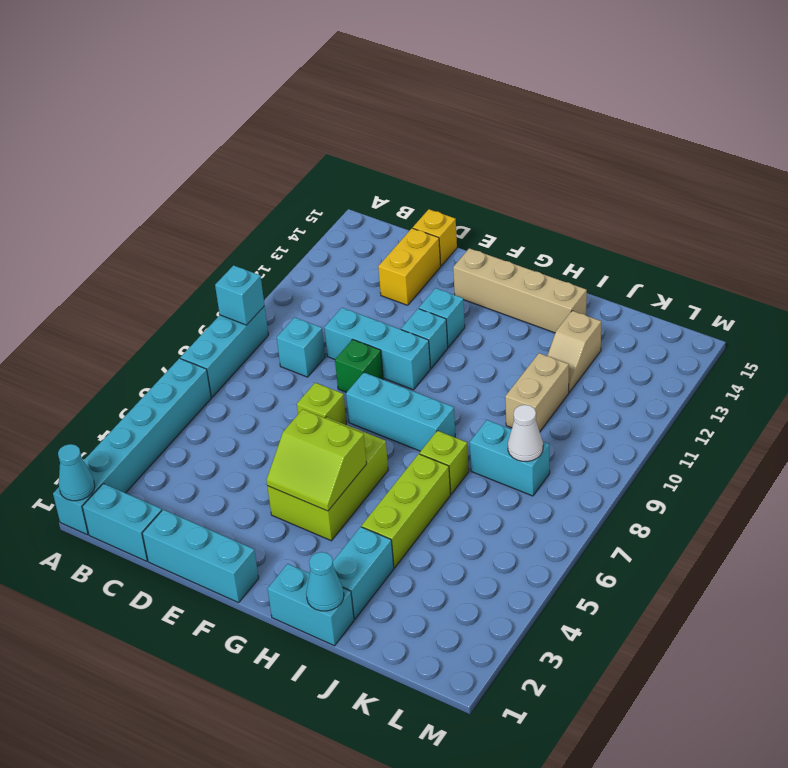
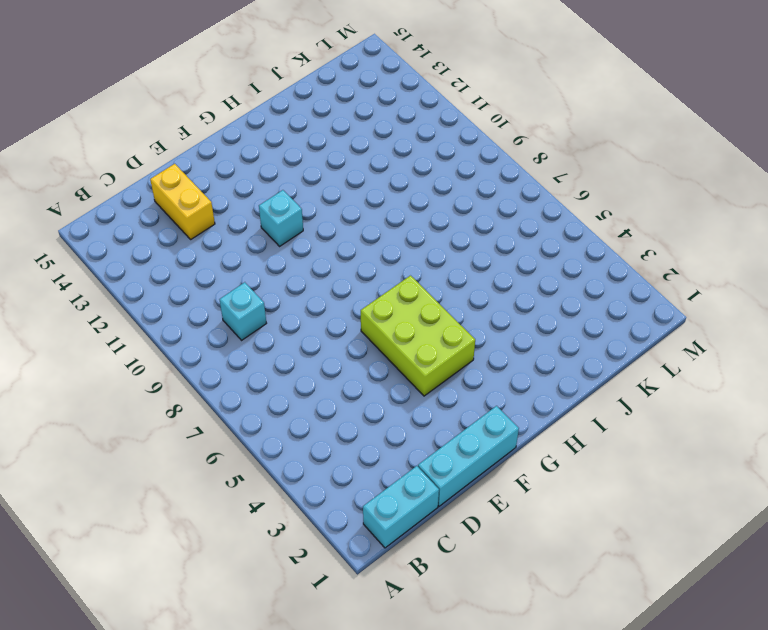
none -> cyan 1x6 brick [53,358,211,535]
none -> cyan 1x3 brick [180,306,268,397]
none -> cyan 1x3 brick [324,308,430,390]

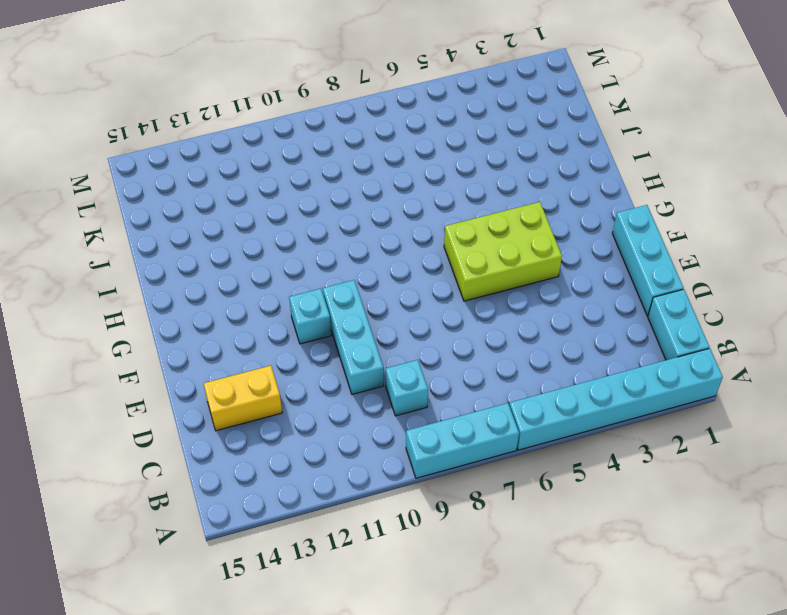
none -> yellow 1x1 brick [413,209,457,266]
none -> lime 1x1 brick [297,383,347,425]
none -> green 1x1 brick [335,339,383,392]

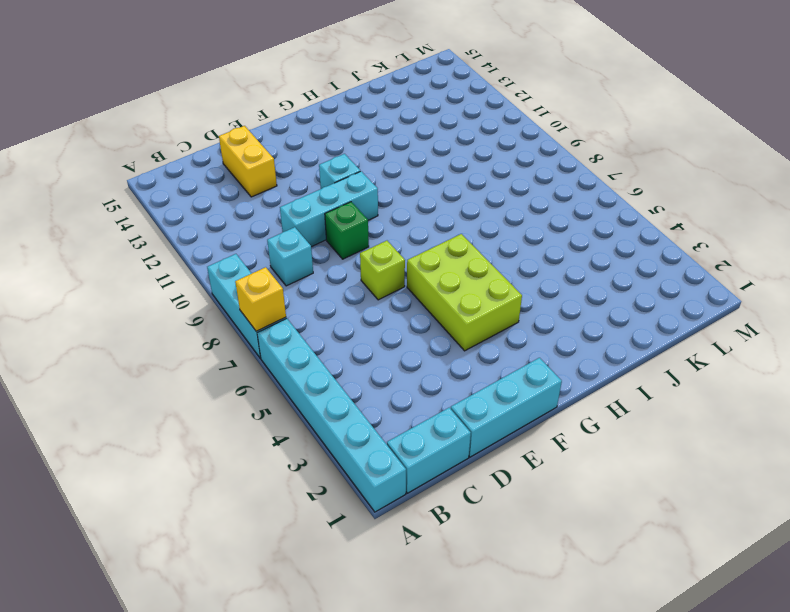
yellow 1x1 brick [235,267,286,331] -> yellow 1x1 brick moved to [413,209,457,266]
none -> cyan 1x3 brick [346,373,455,451]
none -> cyan 1x1 brick [419,288,465,347]
none -> tan 1x4 brick [453,248,587,333]

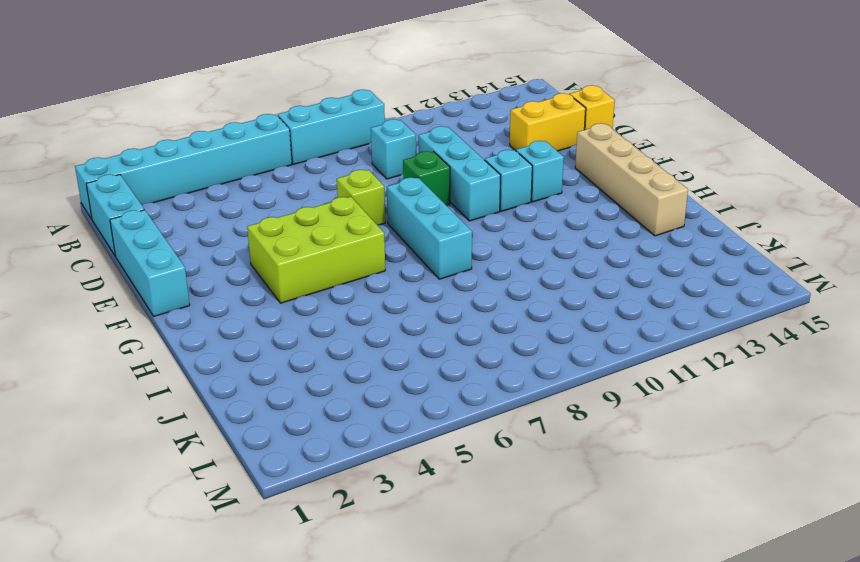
none -> cyan 1x2 brick [268,564,354,646]
none -> cyan 1x2 brick [333,527,394,619]
none -> lime 1x3 brick [362,454,450,568]

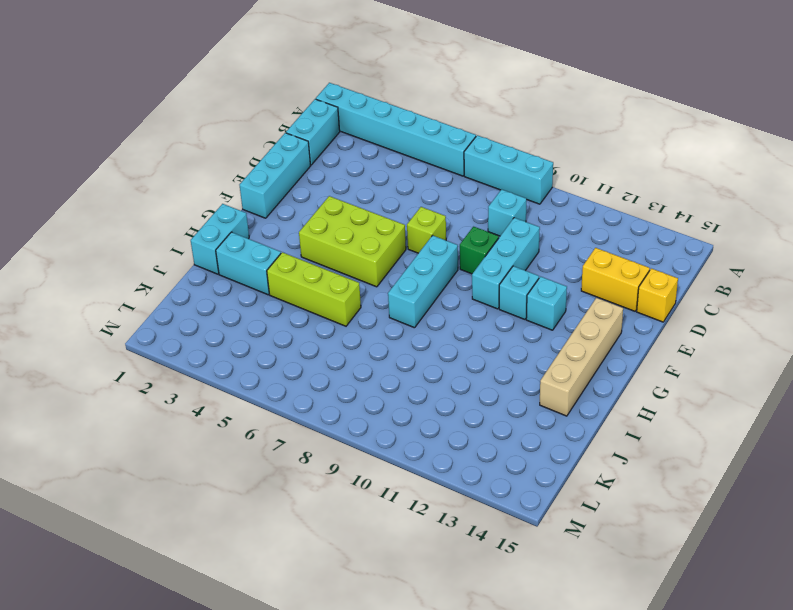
none -> lime 1x1 brick [420,431,469,494]
none -> cyan 1x2 brick [470,420,550,496]
none -> tan 1x2 brick [505,353,569,432]

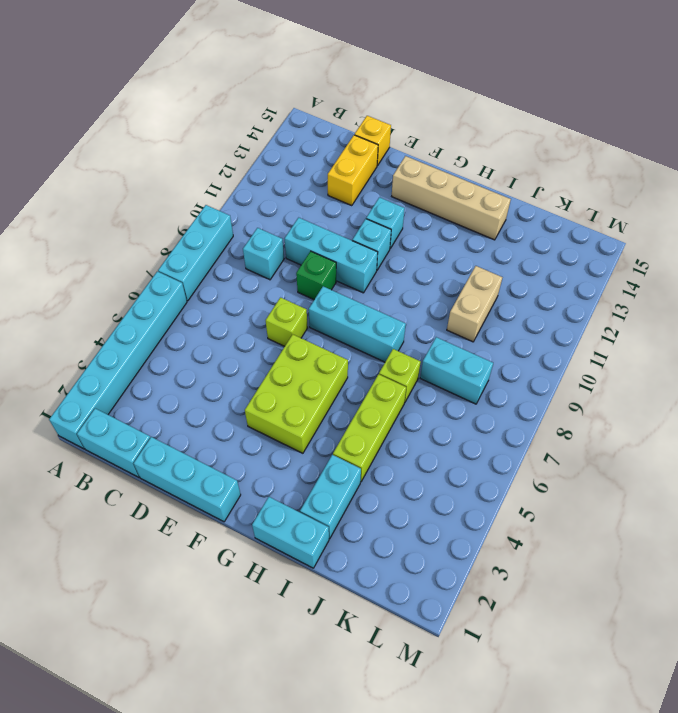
none -> tan 1x2 slope [547,311,601,392]
none -> cyan 1x1 cone [58,444,95,501]
none -> cyan 1x1 brick [215,265,265,325]

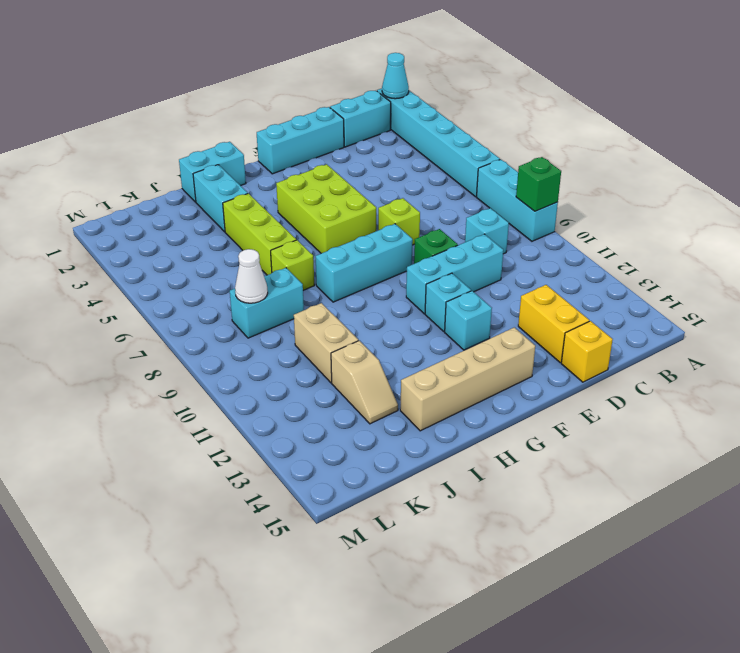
green 1x1 brick [516,157,561,211] -> cyan 1x1 brick [215,265,265,325]
tan 1x2 slope [331,341,398,424] -> tan 1x2 slope turned to [547,311,601,392]
none -> lime 2x2 slope [266,409,367,511]
none -> cyan 1x1 cone [306,552,344,611]

